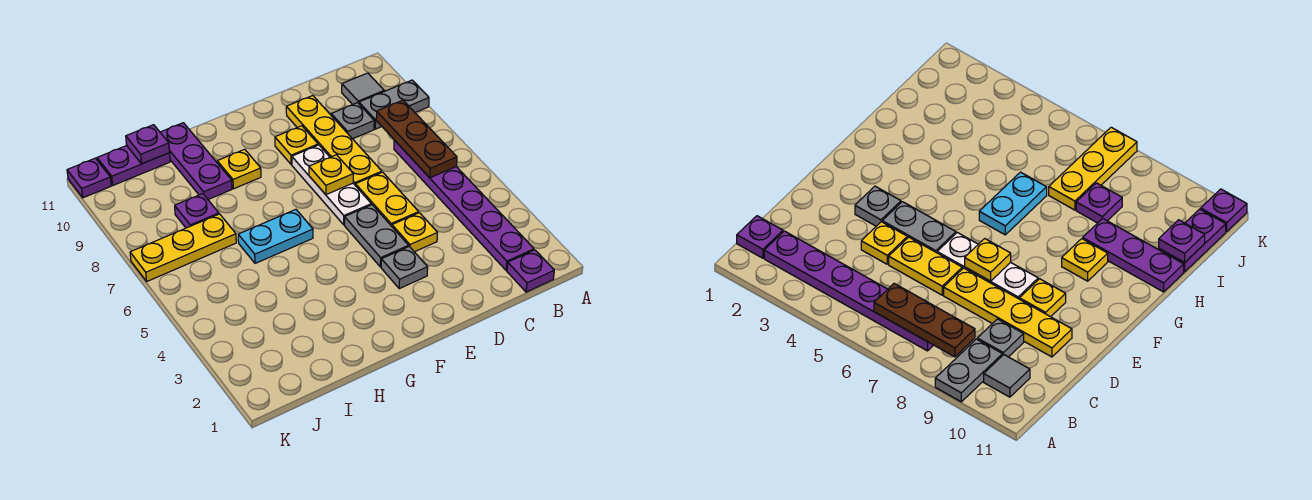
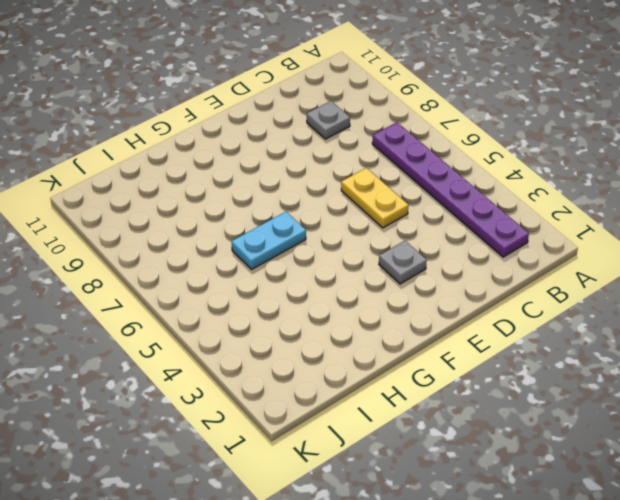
none -> grey 1x2 plate [359,80,429,129]
none -> purple 1x1 plate [507,250,554,292]
none -> grey 1x1 tile [342,73,384,105]

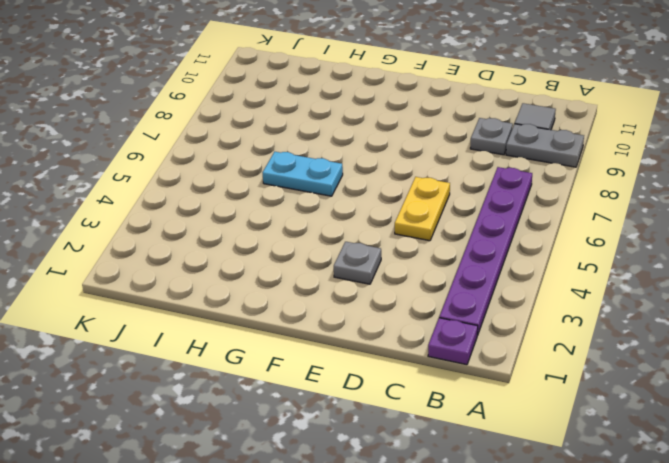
none -> yellow 1x1 plate [392,213,437,252]
none -> yellow 1x4 plate [286,96,382,186]
none -> grey 1x2 plate [345,205,409,267]

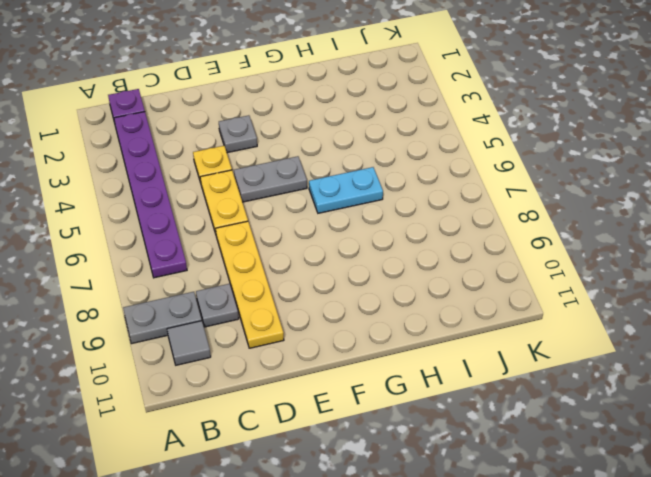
grey 1x2 plate [234,156,307,202] -> grey 1x2 plate turned to [345,205,409,267]
none -> white 1x3 plate [292,145,371,225]
none -> yellow 1x1 plate [275,126,318,165]
none -> yellow 1x1 plate [217,149,261,189]

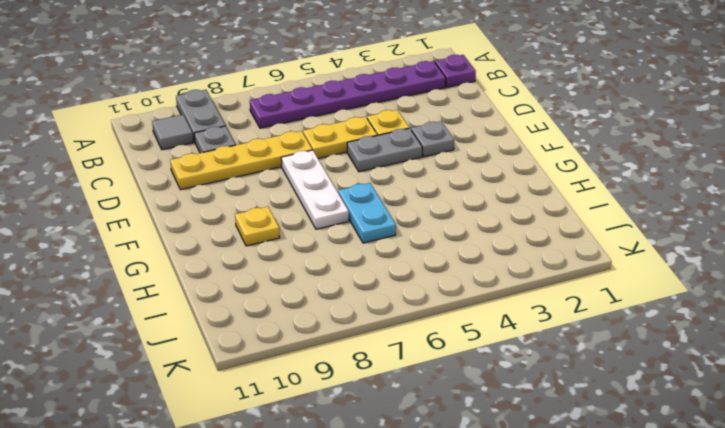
white 1x3 plate [281,150,349,229] -> white 1x3 plate turned to [292,145,371,225]
none -> yellow 1x1 plate [275,126,318,165]
none -> purple 1x3 plate [160,123,232,199]
none -> yellow 1x3 plate [130,214,236,281]

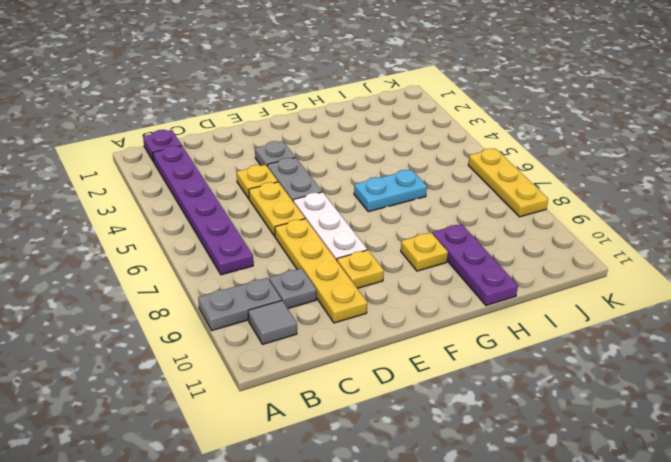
yellow 1x3 plate [468,149,548,217] -> yellow 1x3 plate turned to [130,214,236,281]
none -> purple 1x1 plate [175,194,219,228]
none -> purple 1x2 plate [97,146,170,185]
none -> purple 1x1 plate [67,158,111,198]

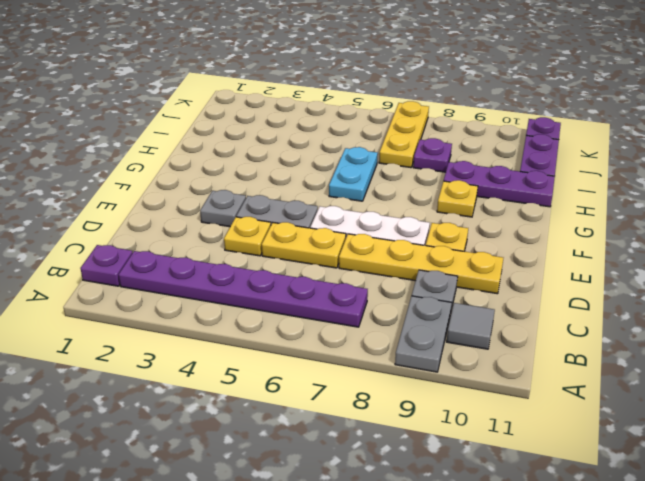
none -> brown 1x3 plate [376,100,457,178]
none -> yellow 1x1 plate [309,155,353,195]
none -> purple 1x1 plate [126,125,169,164]

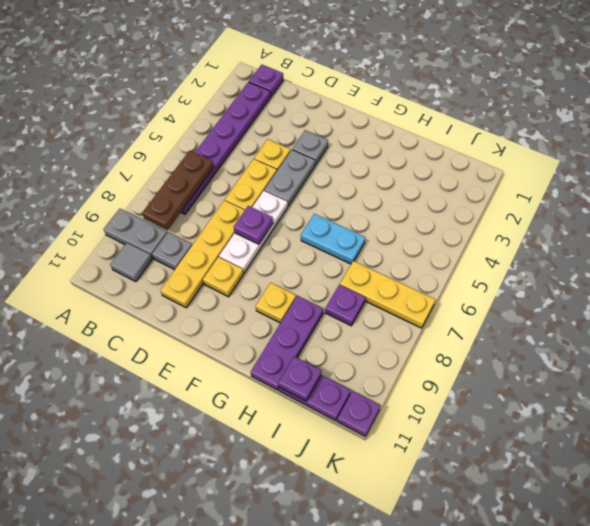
purple 1x1 plate [234,206,273,244] -> yellow 1x1 plate [309,155,353,195]

